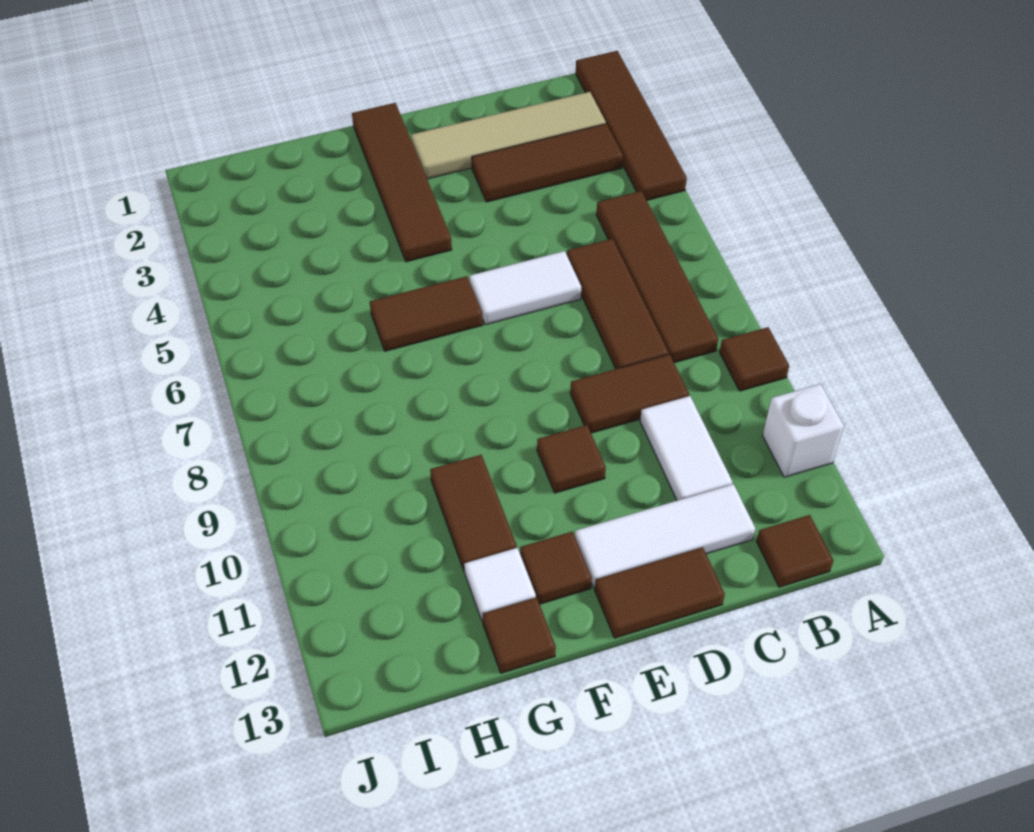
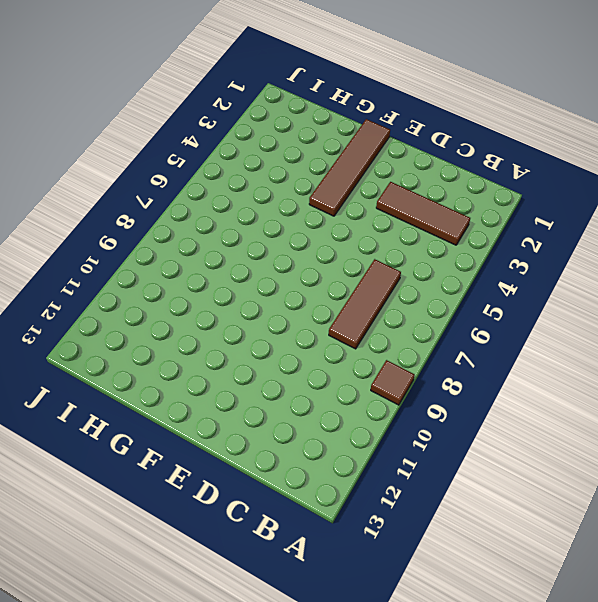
none -> brown 1x4 tile [576,51,687,200]
none -> white 1x1 brick [763,384,844,477]
none -> tan 1x4 tile [411,92,606,179]

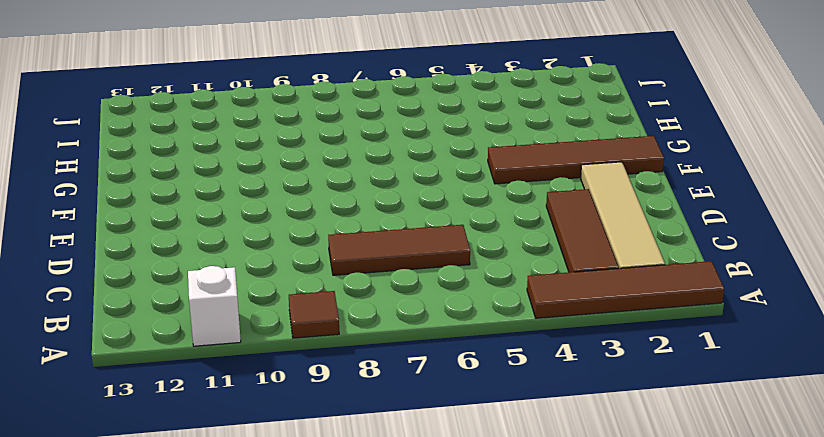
none -> brown 1x4 tile [596,191,718,363]
none -> brown 1x1 tile [756,515,833,587]
none -> brown 1x2 tile [570,354,689,433]

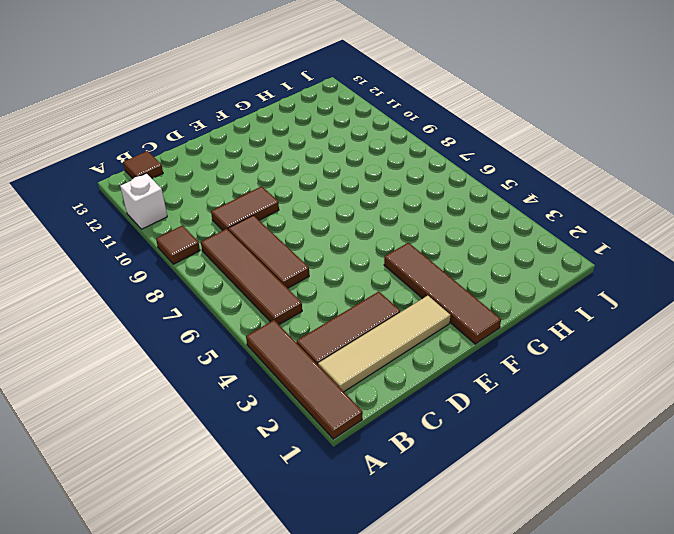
none -> white 1x2 tile [640,396,732,501]
none -> white 1x3 tile [575,484,755,588]
none -> white 1x2 tile [470,251,581,325]

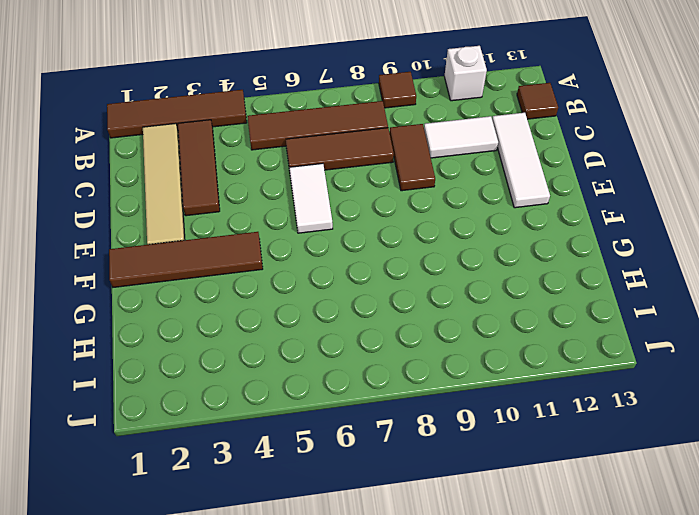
none -> brown 1x2 tile [595,547,725,638]
none -> brown 1x1 tile [537,425,606,493]
none -> brown 1x2 tile [370,276,483,351]

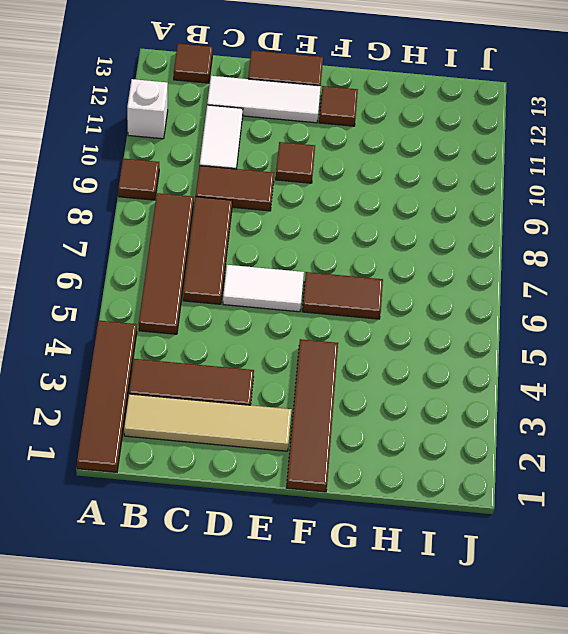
none -> brown 1x2 tile [430,455,517,572]
none -> white 1x1 tile [464,548,536,622]
none -> brown 1x1 tile [483,597,556,673]

